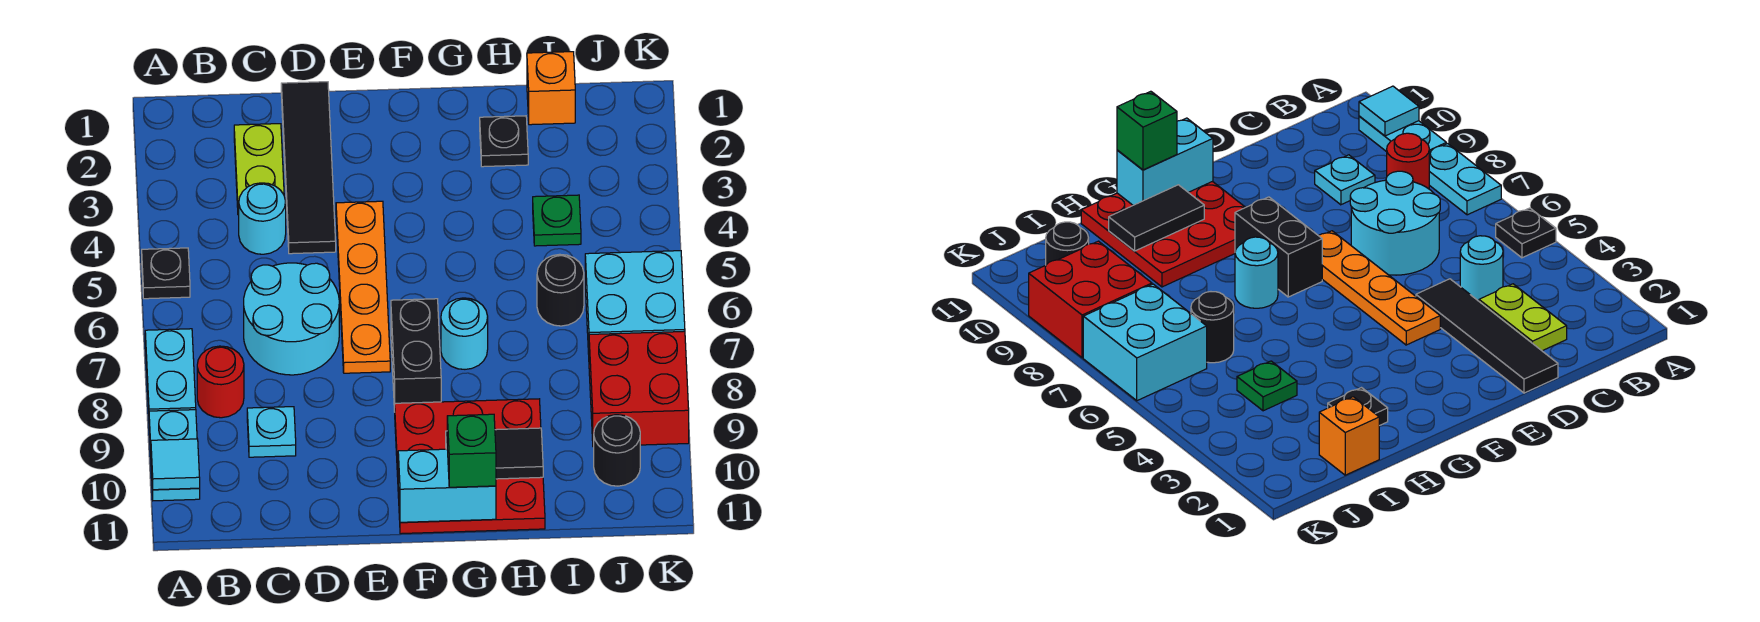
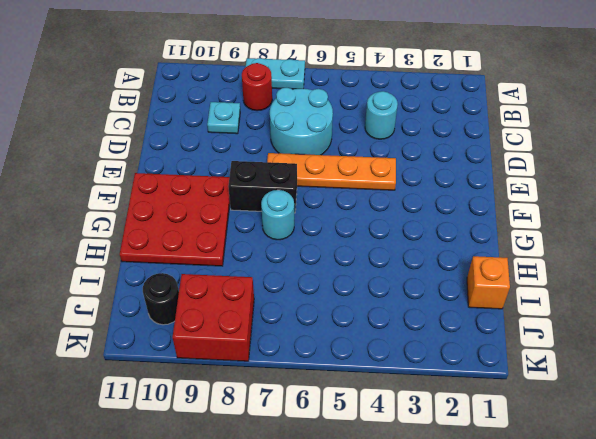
none -> black 1x1 plate [142,248,190,299]
none -> cyan 1x2 plate [149,410,200,501]
none -> lime 1x2 plate [234,124,284,215]

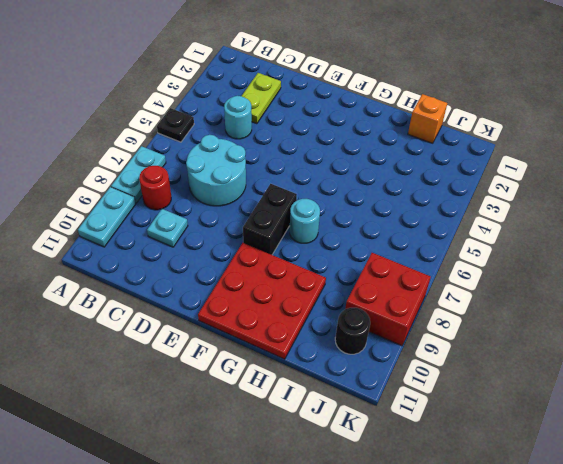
none -> black 1x4 tile [281,82,336,254]
none -> orange 1x4 plate [336,201,390,373]
none -> black 1x1 plate [480,116,528,167]

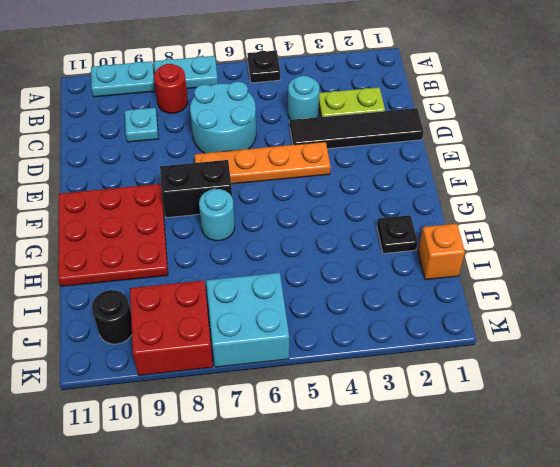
none -> green 1x1 plate [533,195,581,246]
none -> black 1x1 round brick [537,254,584,326]
none -> cyan 1x1 tile [151,439,200,490]

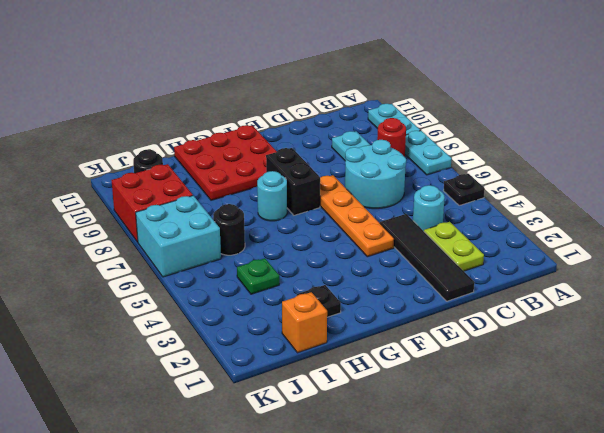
none -> cyan 1x1 tile [151,439,200,490]
none -> cyan 1x2 brick [398,449,496,522]
none -> black 1x2 tile [446,428,543,479]

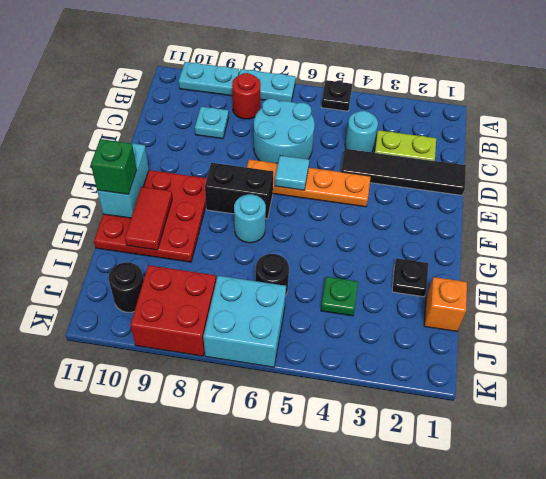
cyan 1x1 tile [275,156,309,190] -> cyan 1x1 tile moved to [151,439,200,490]
red 1x2 tile [125,187,172,250] -> black 1x2 tile [446,428,543,479]

